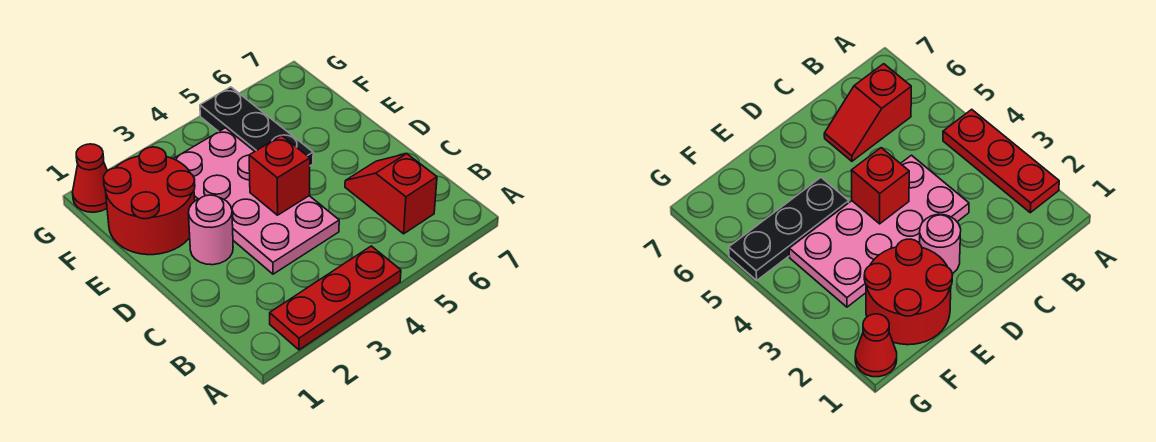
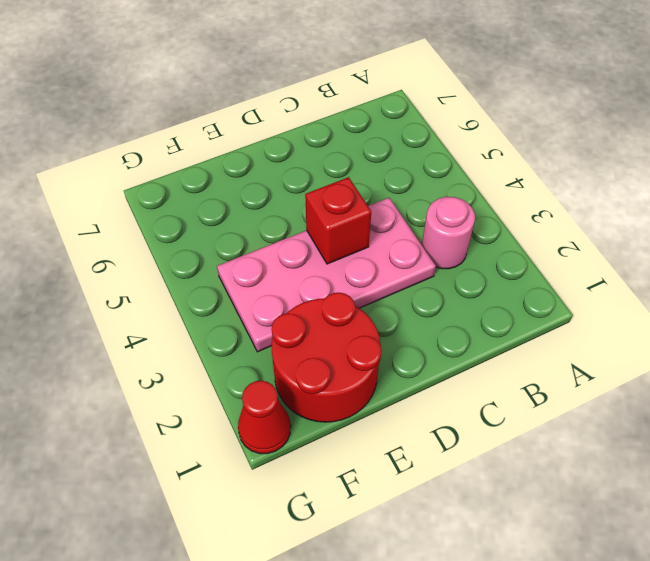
pink 1x1 round brick [422,197,475,269] -> pink 1x1 round brick moved to [188,195,233,265]
none -> red 1x3 plate [270,246,401,350]
none -> red 1x2 slope [345,154,437,234]

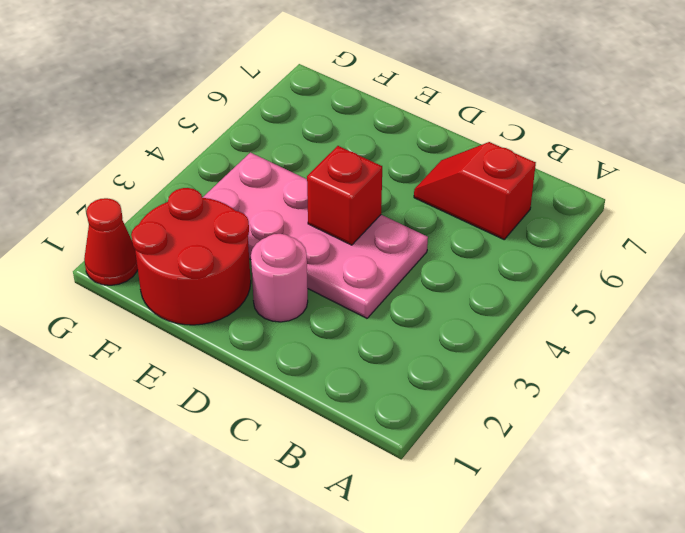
none -> red 1x3 plate [270,246,401,350]
none -> black 1x3 plate [200,87,313,166]

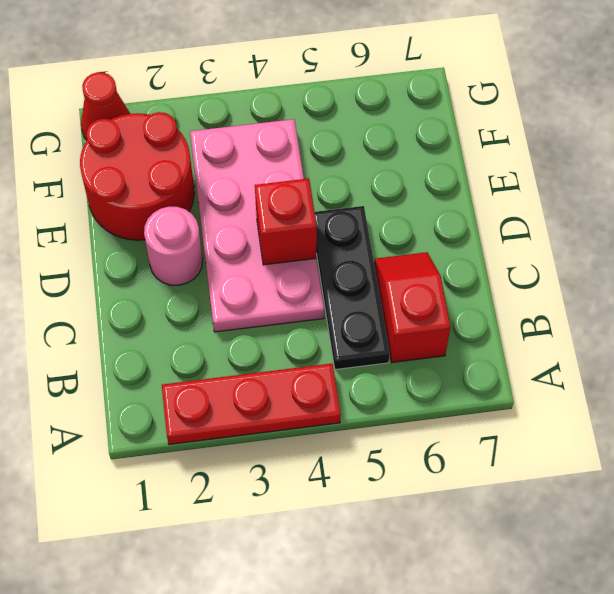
black 1x3 plate [315,206,390,370] -> black 1x3 plate moved to [200,87,313,166]

